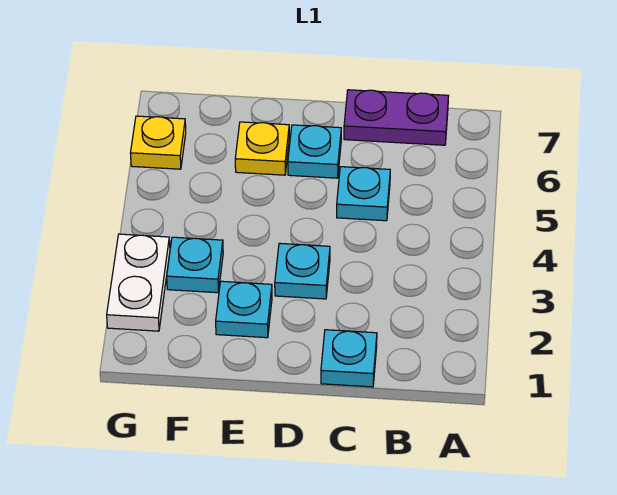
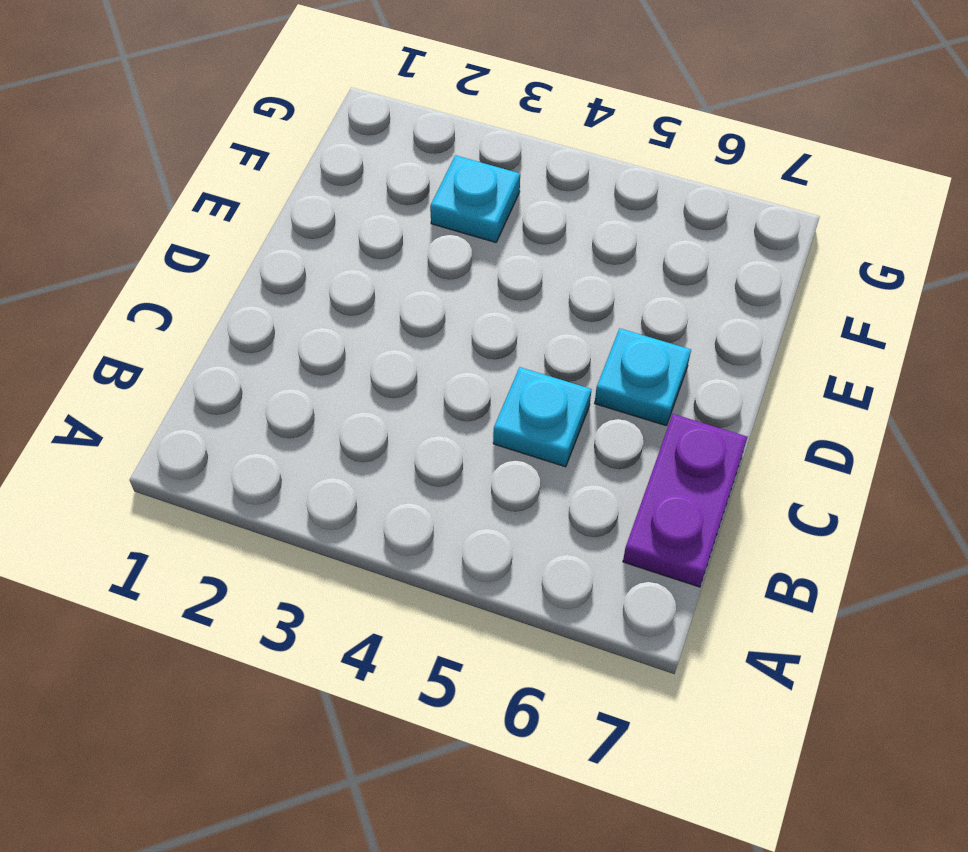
none -> cyan 1x1 plate [321,330,377,387]
none -> cyan 1x1 plate [275,243,330,299]

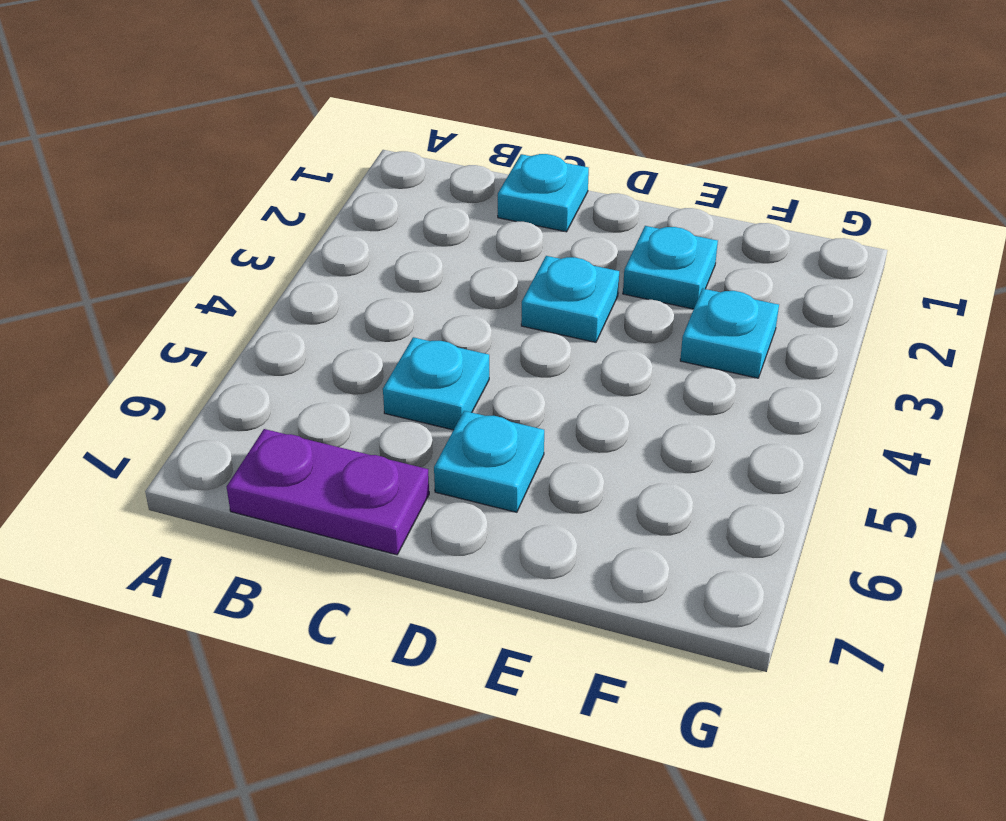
none -> yellow 1x1 plate [235,122,289,175]
none -> white 1x2 plate [107,234,170,331]

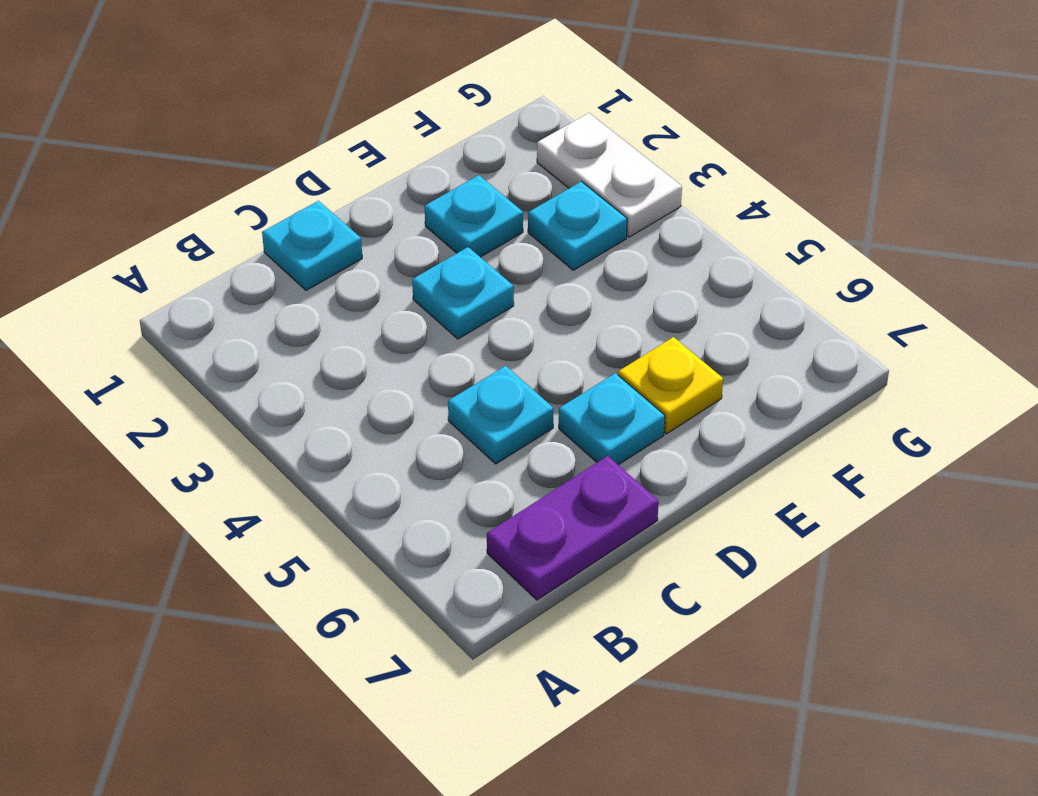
none -> yellow 1x1 plate [130,116,186,169]

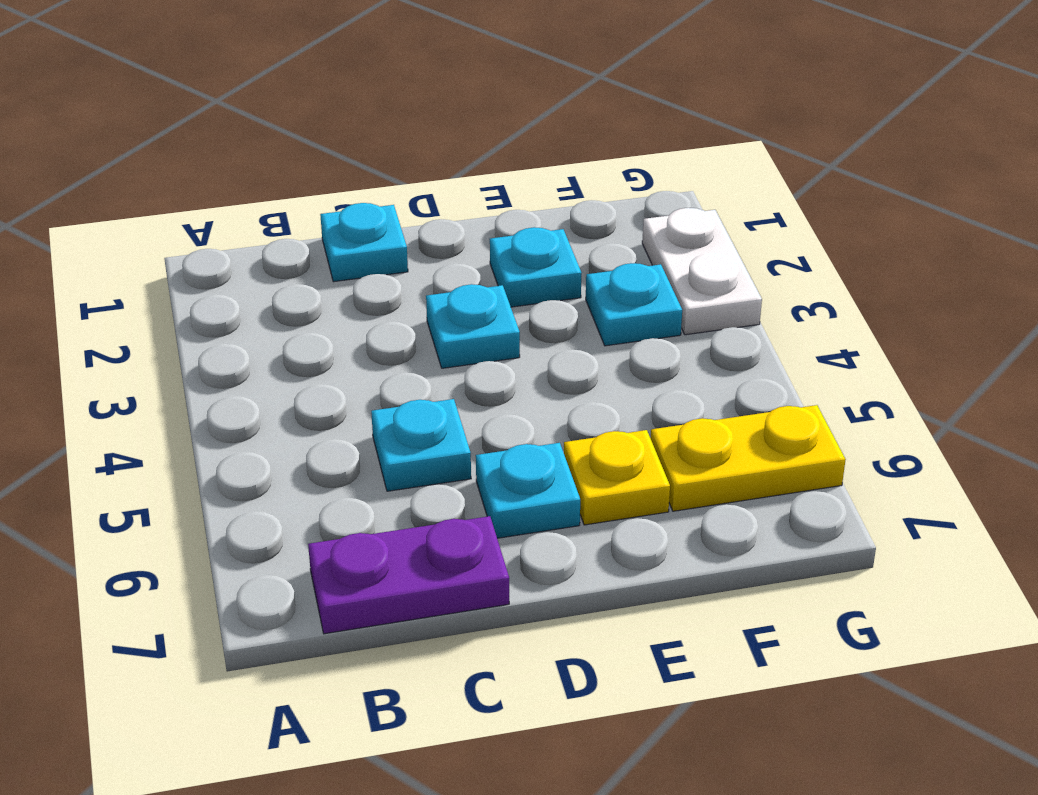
yellow 1x2 plate [651,405,846,511] -> yellow 1x1 plate [130,116,186,169]

